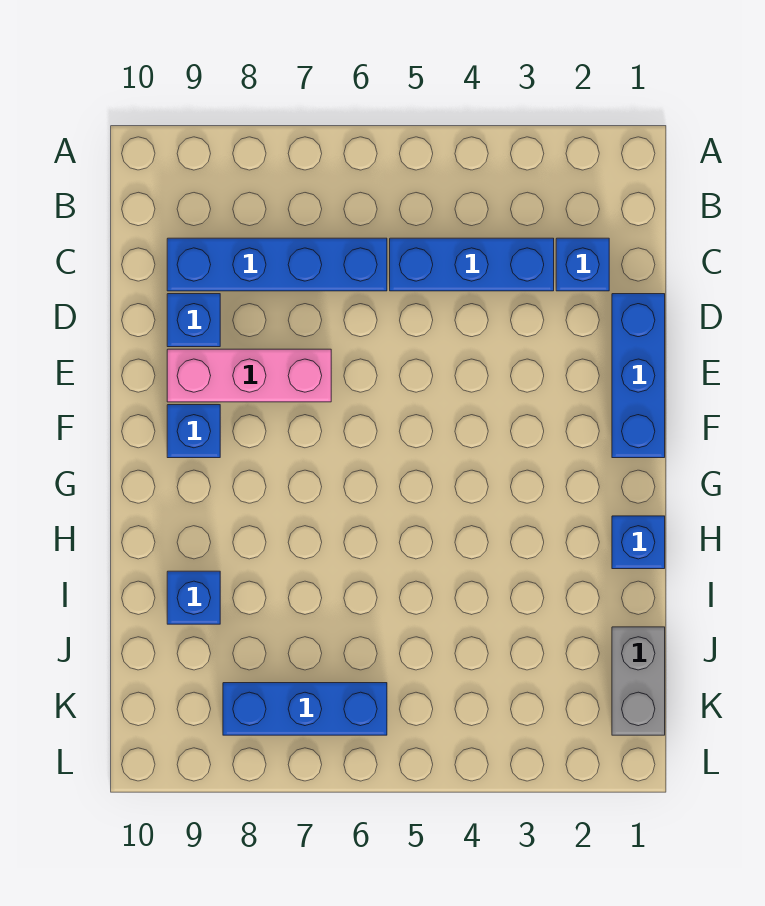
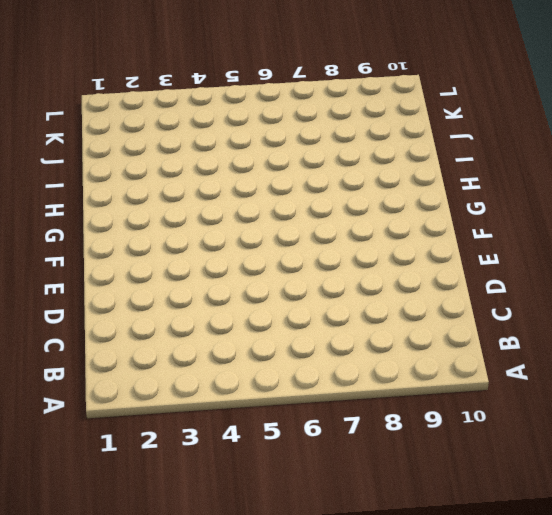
none -> blue 1x1 brick [556,238,609,291]
none -> blue 1x3 brick [390,238,554,291]

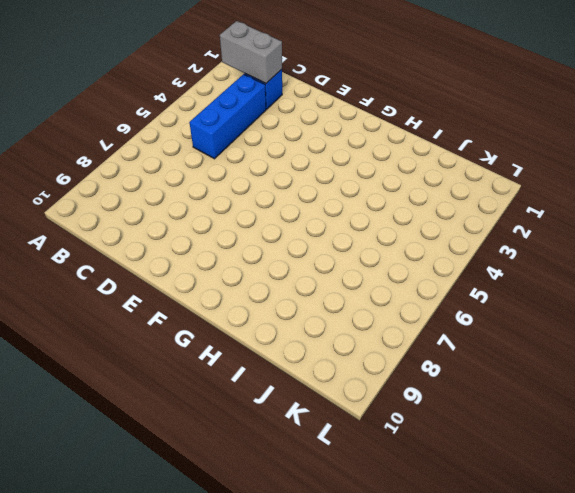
grey 1x2 brick [220,21,282,84] -> grey 1x2 brick moved to [612,627,665,735]
none -> blue 1x4 brick [167,238,387,291]
none -> blue 1x3 brick [612,294,665,458]

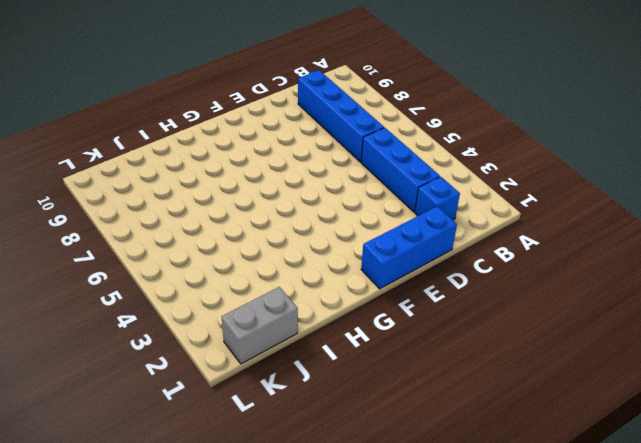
none -> blue 1x1 brick [167,294,220,347]
none -> pink 1x3 brick [167,349,331,402]

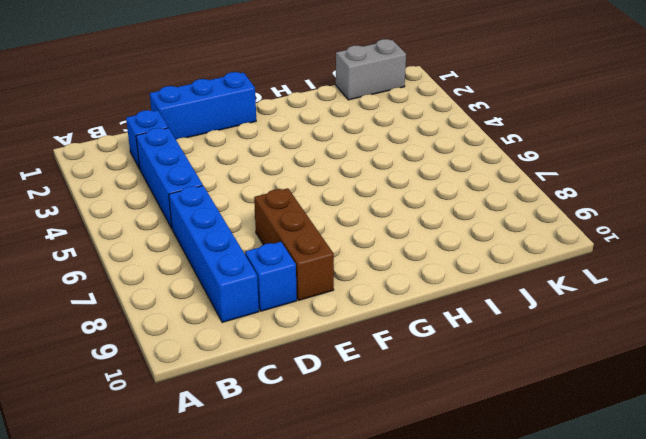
brown 1x3 brick [254,188,334,300] -> pink 1x3 brick [167,349,331,402]
none -> blue 1x1 brick [167,405,220,458]
none -> blue 1x1 brick [612,516,665,569]

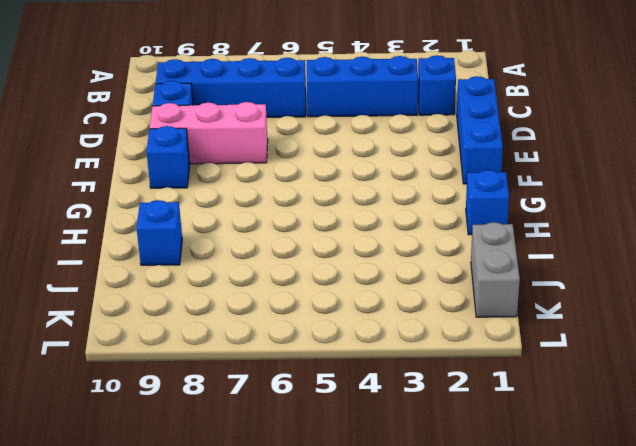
none -> blue 1x3 brick [223,683,387,735]

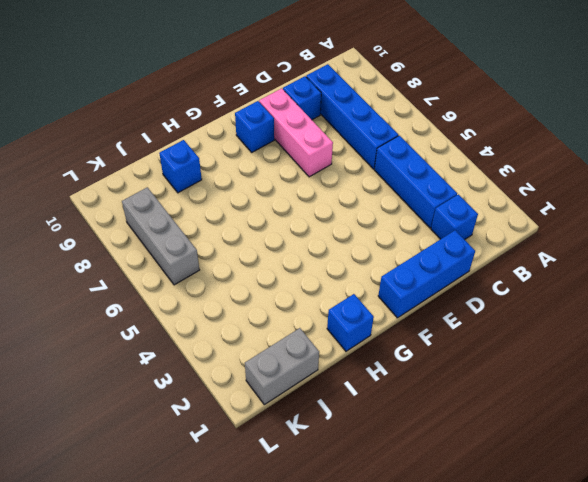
grey 1x3 brick [122,187,199,285] -> blue 1x3 brick [223,683,387,735]

